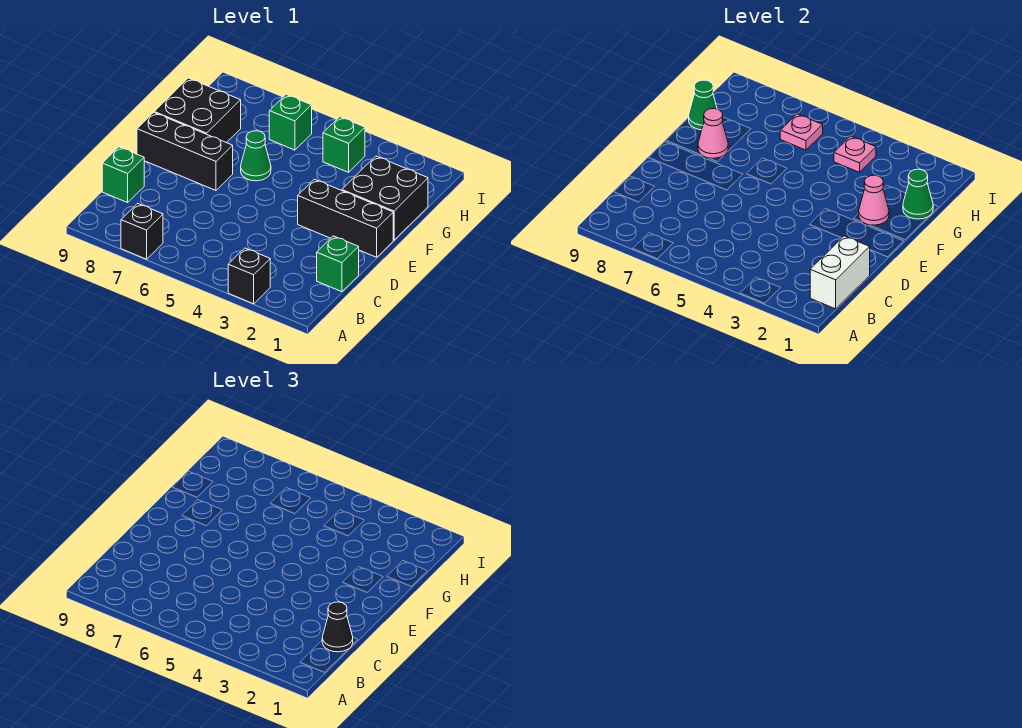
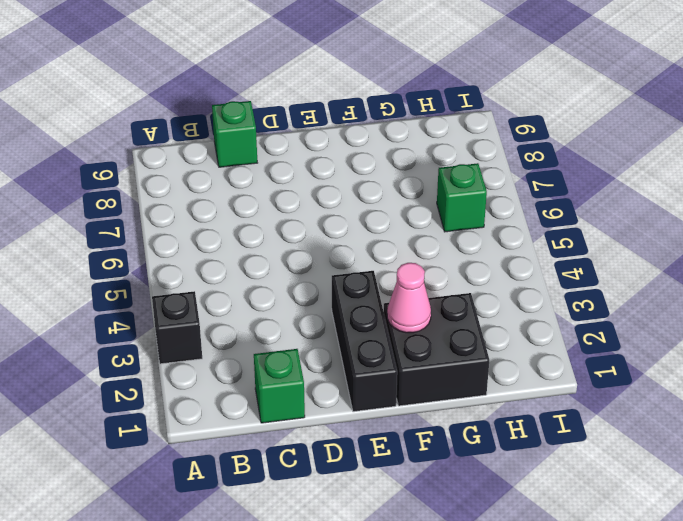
none -> black 1x1 brick [121,203,163,259]
none -> black 1x3 brick [137,112,233,190]
none -> green 1x1 cone [241,131,271,181]

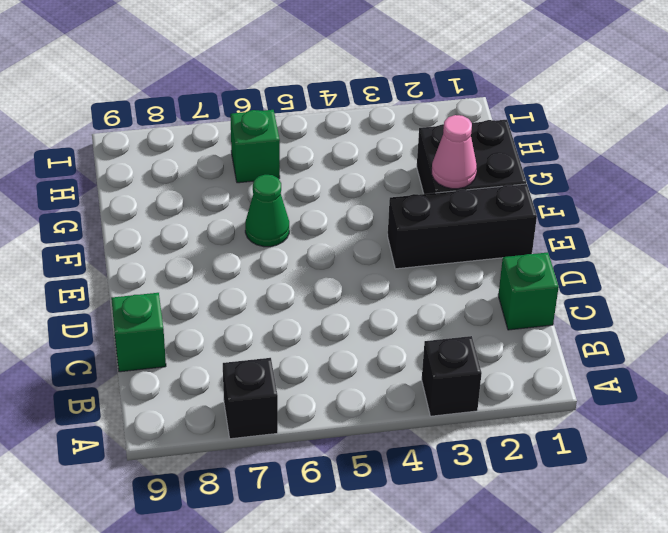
none -> black 1x3 brick [137,112,233,190]
none -> black 2x2 brick [154,78,241,143]
none -> green 1x1 brick [323,117,365,172]

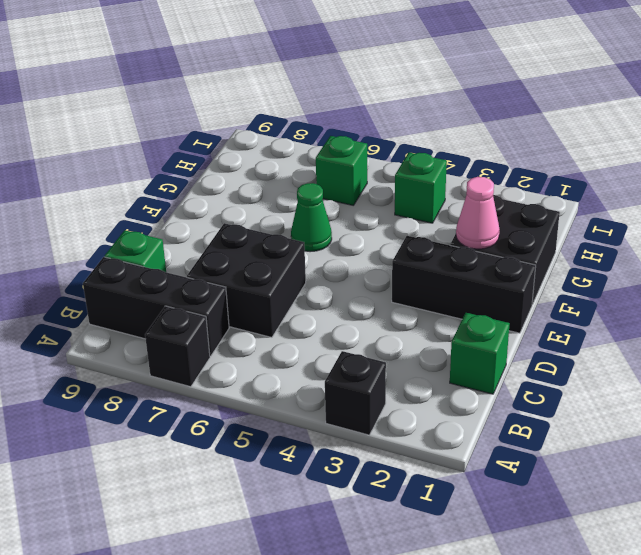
black 1x3 brick [83,257,229,356] -> black 1x3 brick moved to [137,112,233,190]
black 2x2 brick [187,223,306,337] -> black 2x2 brick moved to [154,78,241,143]
none -> white 1x2 brick [810,236,870,309]
none -> pink 1x1 cone [698,108,728,158]
none -> green 1x1 cone [903,169,933,219]

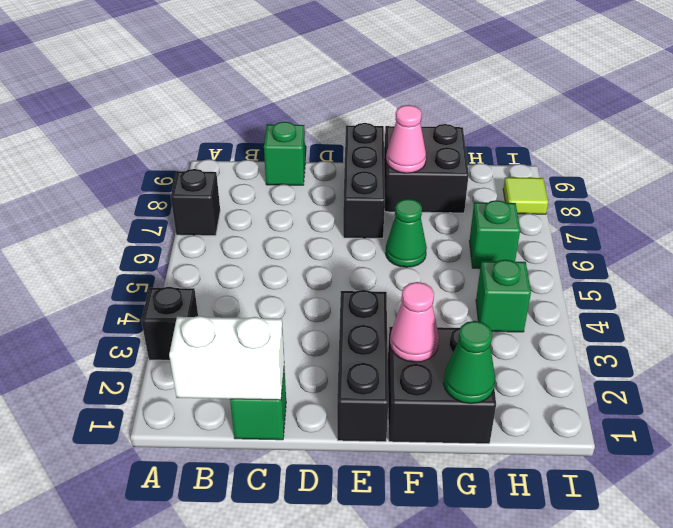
lime 1x1 tile [503,177,548,214] -> none
none -> green 1x1 cone [689,80,717,130]
none -> pink 1x1 plate [834,136,876,172]
none -> pink 1x1 plate [780,114,823,150]

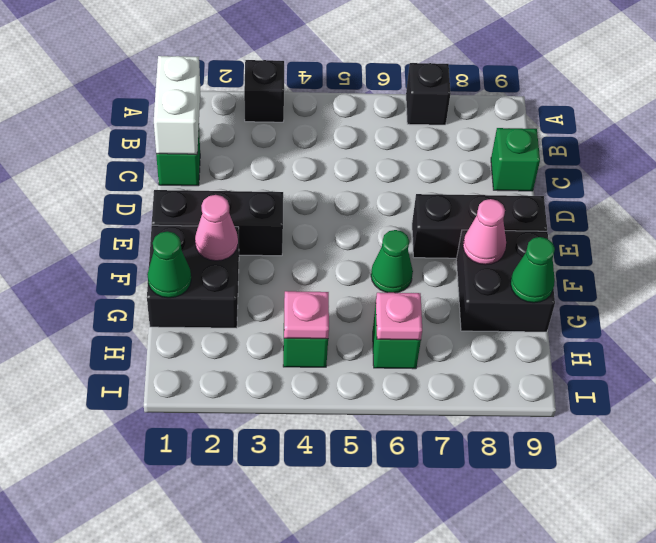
none -> black 1x1 cone [322,602,353,652]

